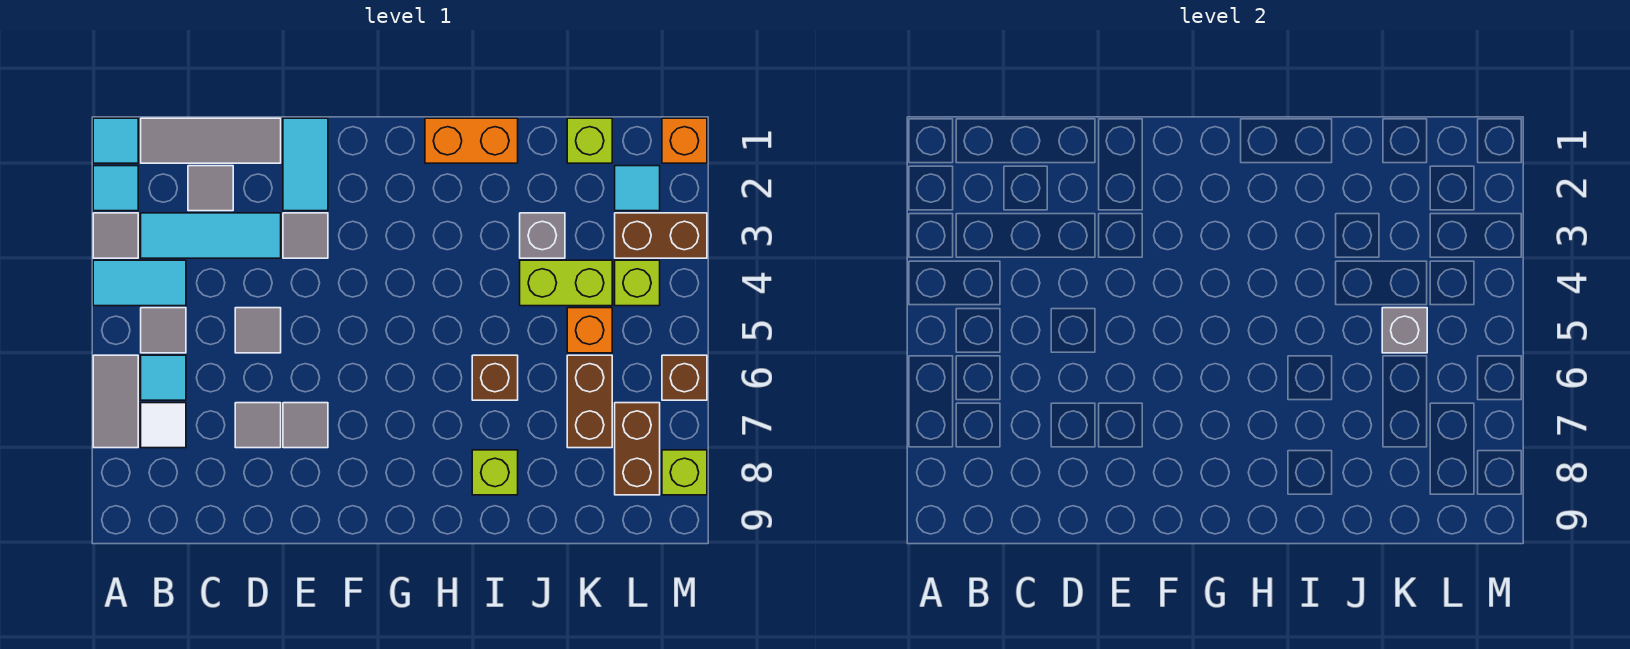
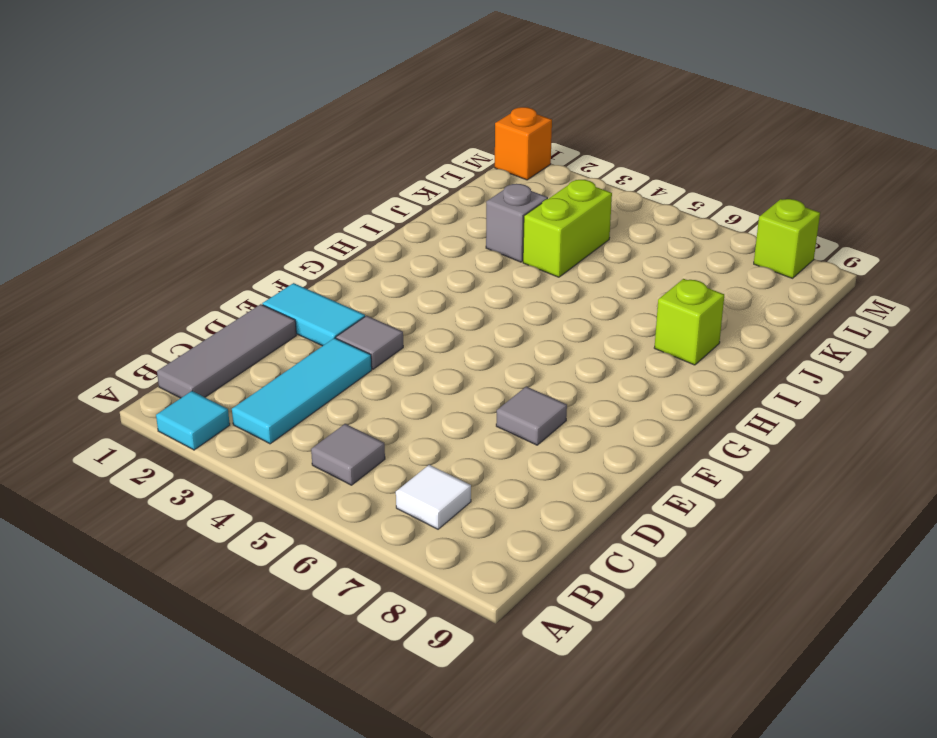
none -> cyan 1x1 tile [93,118,138,163]
none -> grey 1x1 tile [93,213,138,258]
none -> cyan 1x2 tile [93,260,186,306]
none -> grey 1x2 tile [93,355,138,448]

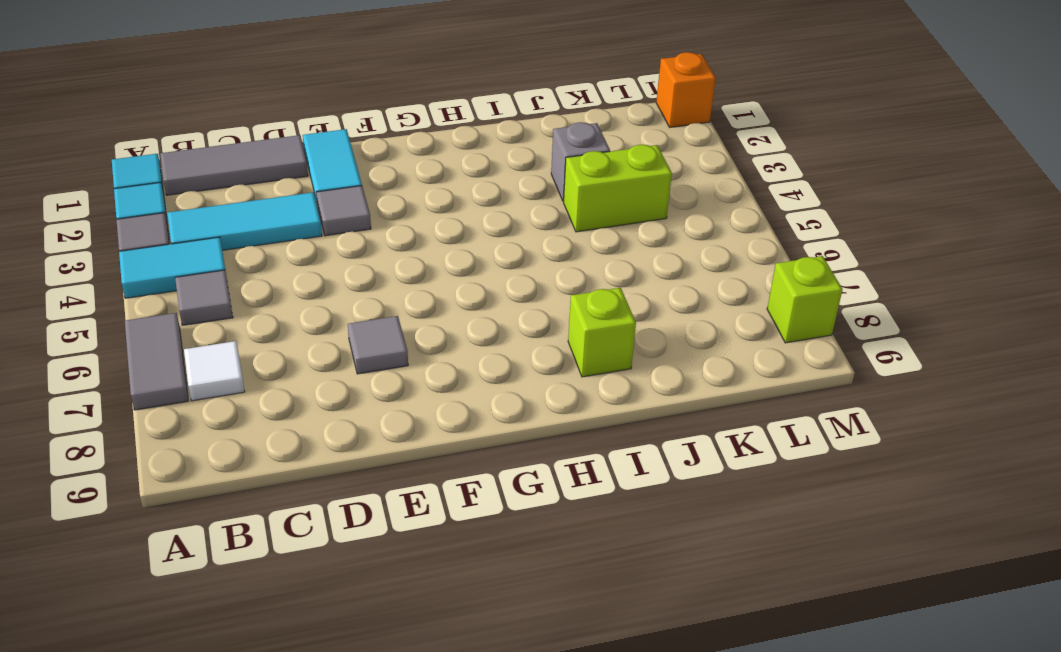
none -> cyan 1x1 tile [141,355,186,400]
none -> grey 1x1 tile [188,166,233,211]
none -> grey 1x1 tile [235,308,281,353]
none -> grey 1x1 tile [235,403,281,448]

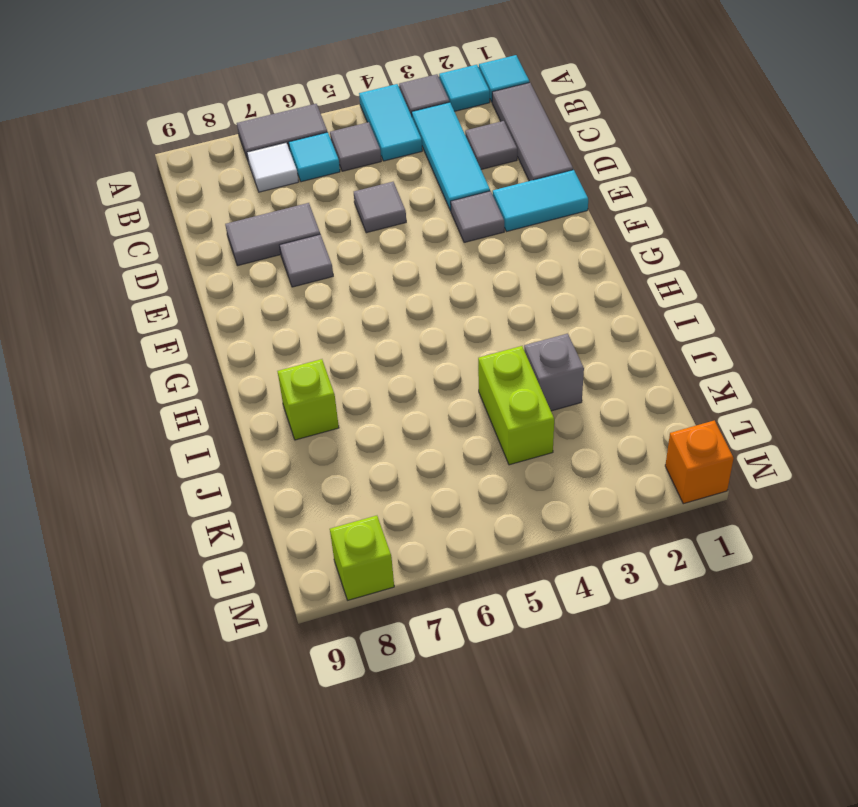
grey 1x2 tile [225,203,320,266] -> grey 1x1 tile [235,403,281,448]
none -> orange 1x2 brick [425,118,518,163]
none -> brown 1x1 brick [472,355,518,400]
none -> lime 1x1 brick [567,118,612,163]
none -> orange 1x1 brick [567,308,612,353]

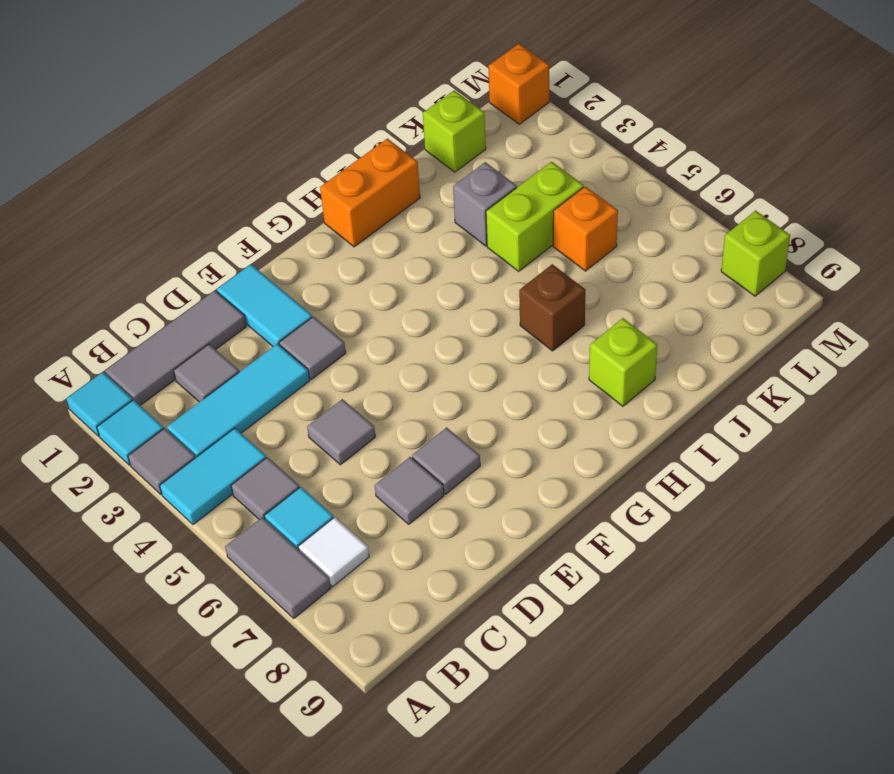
none -> brown 1x2 brick [567,355,612,448]
none -> cyan 1x1 tile [615,166,660,211]
none -> brown 1x2 brick [615,213,707,258]
none -> lime 1x1 brick [615,260,660,306]

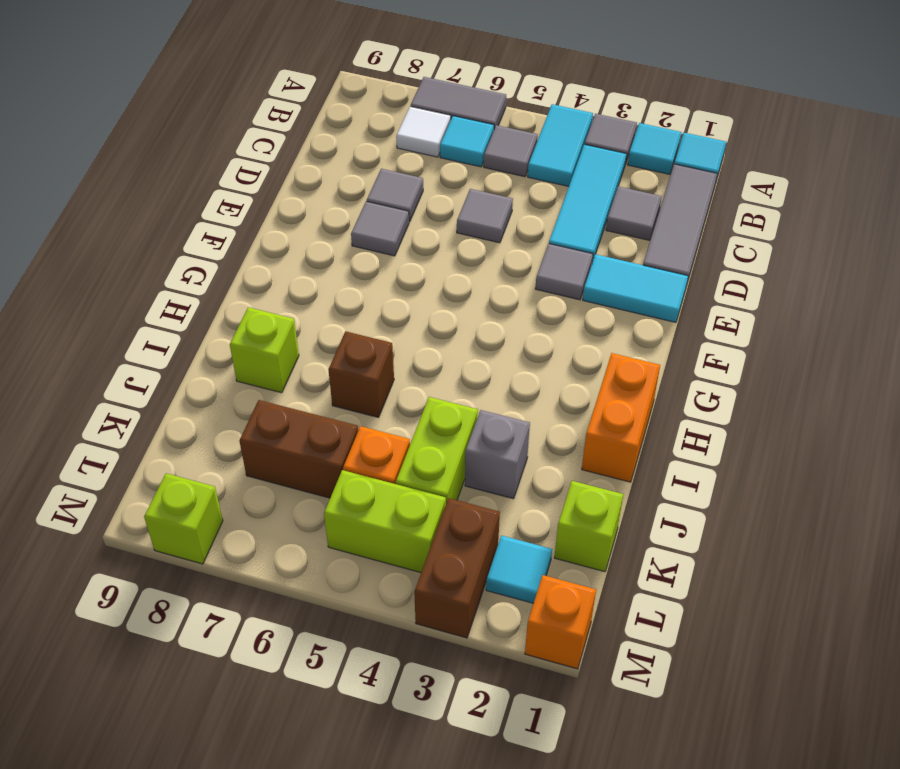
lime 1x2 brick [324,470,446,573] -> lime 1x1 brick [615,260,660,306]
none -> brown 1x2 brick [615,403,660,495]
none -> brown 1x1 brick [662,355,707,400]
none -> grey 1x1 brick [1382,308,1427,353]

